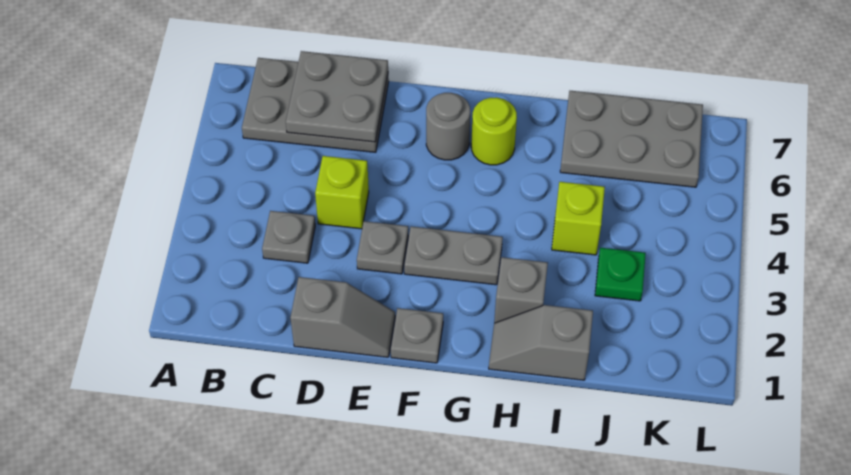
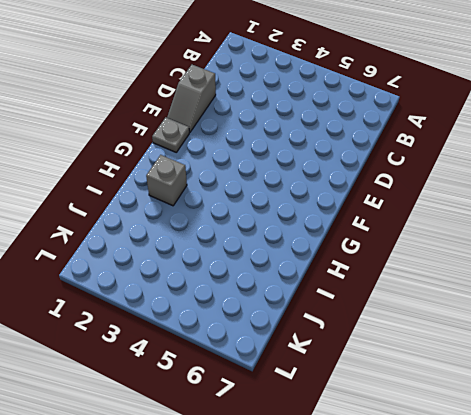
none -> grey 2x3 plate [242,58,389,152]
none -> grey 1x1 plate [262,211,315,263]
none -> lime 1x1 brick [315,156,369,229]

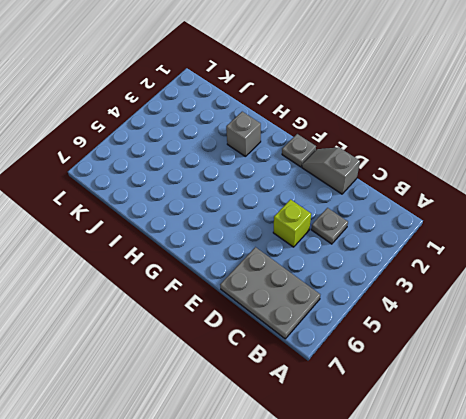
none -> grey 1x1 plate [357,221,408,274]
none -> grey 1x2 plate [404,226,503,285]
none -> grey 1x1 round brick [426,93,470,160]

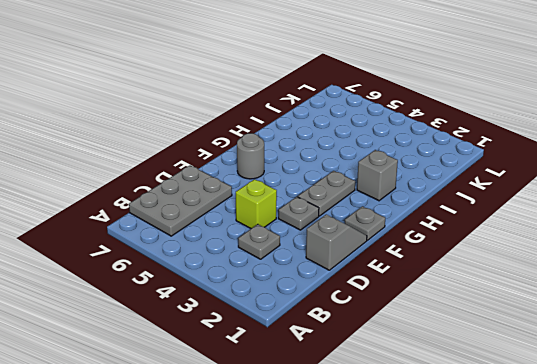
none -> lime 1x1 round brick [471,97,517,165]
none -> grey 1x2 slope [489,305,593,380]
none -> lime 1x1 brick [552,182,605,255]

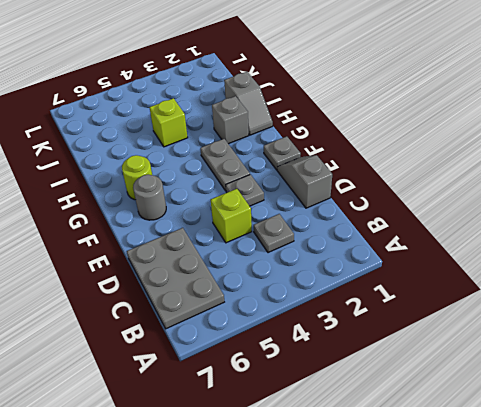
none -> grey 2x3 plate [560,91,703,187]
none -> green 1x1 plate [595,248,646,301]
none -> grey 2x2 plate [286,51,388,142]

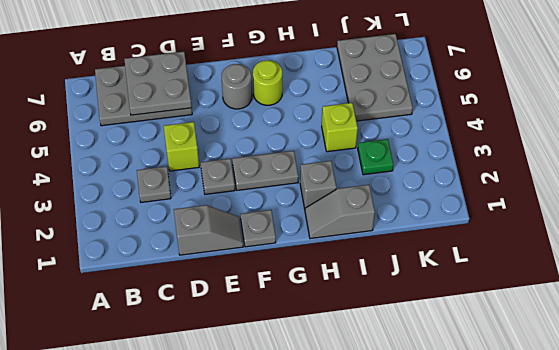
grey 2x3 plate [337,34,413,121] -> grey 2x3 plate turned to [560,91,703,187]

